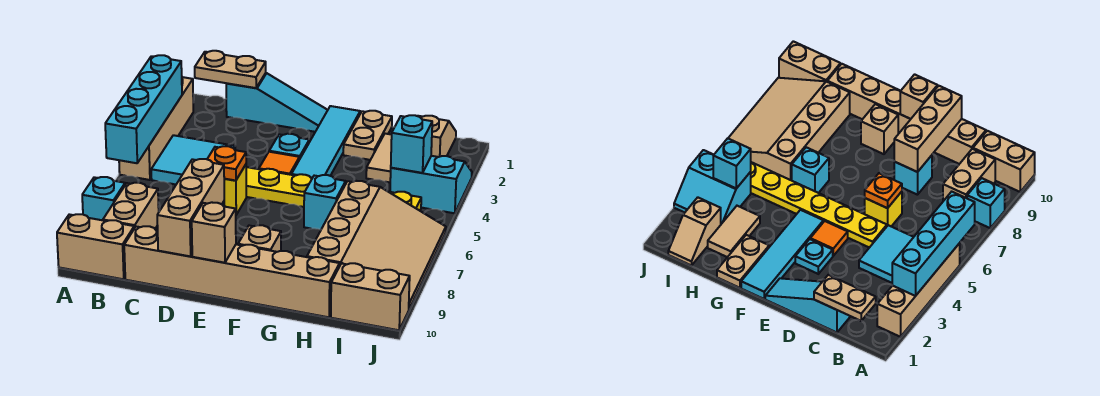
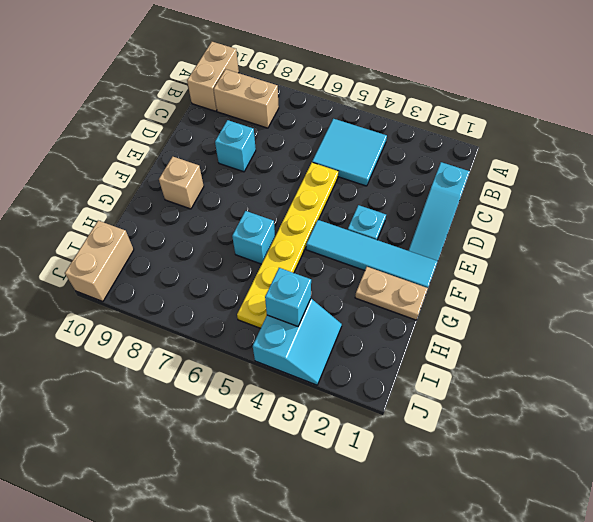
none -> tan 1x4 brick [119,77,193,180]
none -> cyan 1x1 brick [82,177,125,220]
none -> tan 1x6 brick [124,226,340,317]

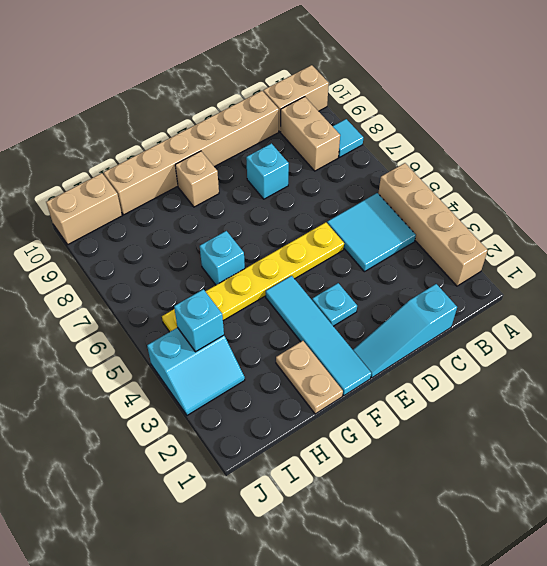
cyan 1x1 tile [333,119,363,157] -> cyan 1x1 brick [82,177,125,220]
none -> yellow 1x1 brick [224,165,246,215]
none -> orange 1x1 tile [259,152,299,175]
none -> tan 1x2 tile [366,134,392,182]

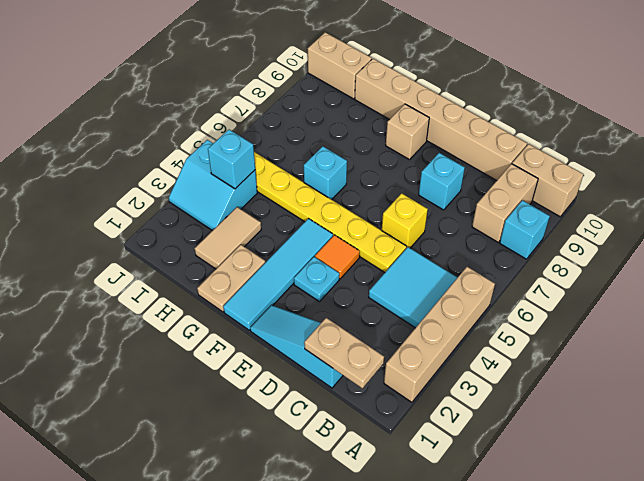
none -> tan 3x4 slope [307,181,446,309]
none -> tan 1x2 slope [418,116,456,157]
none -> cyan 1x4 brick [105,55,182,163]

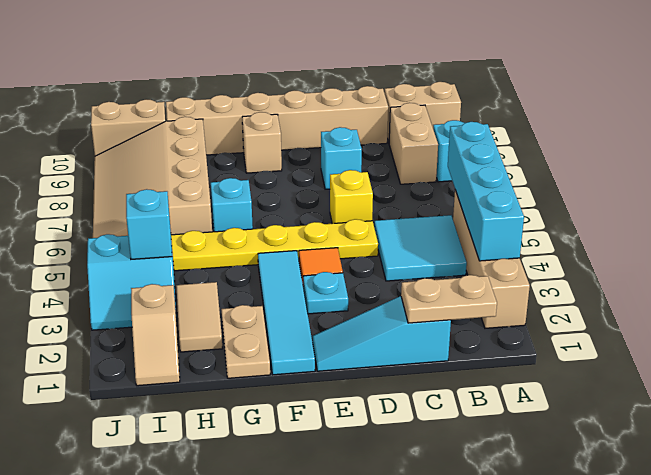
none -> orange 1x1 plate [207,146,246,181]
none -> tan 1x3 brick [157,159,224,256]
none -> tan 1x1 brick [192,202,236,263]

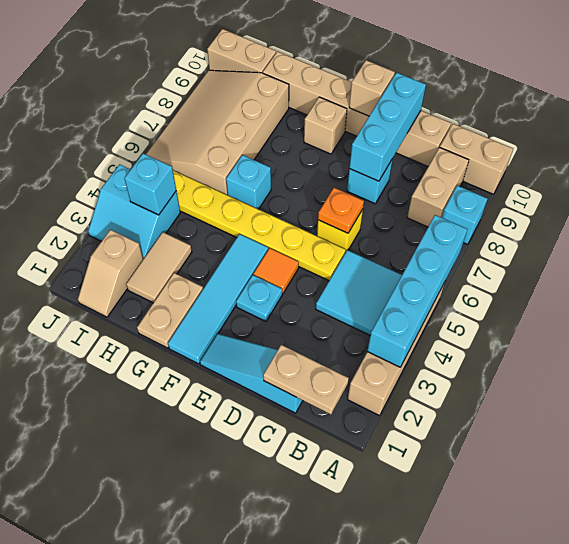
cyan 1x3 brick [350,73,426,181] -> tan 1x3 brick [157,159,224,256]

